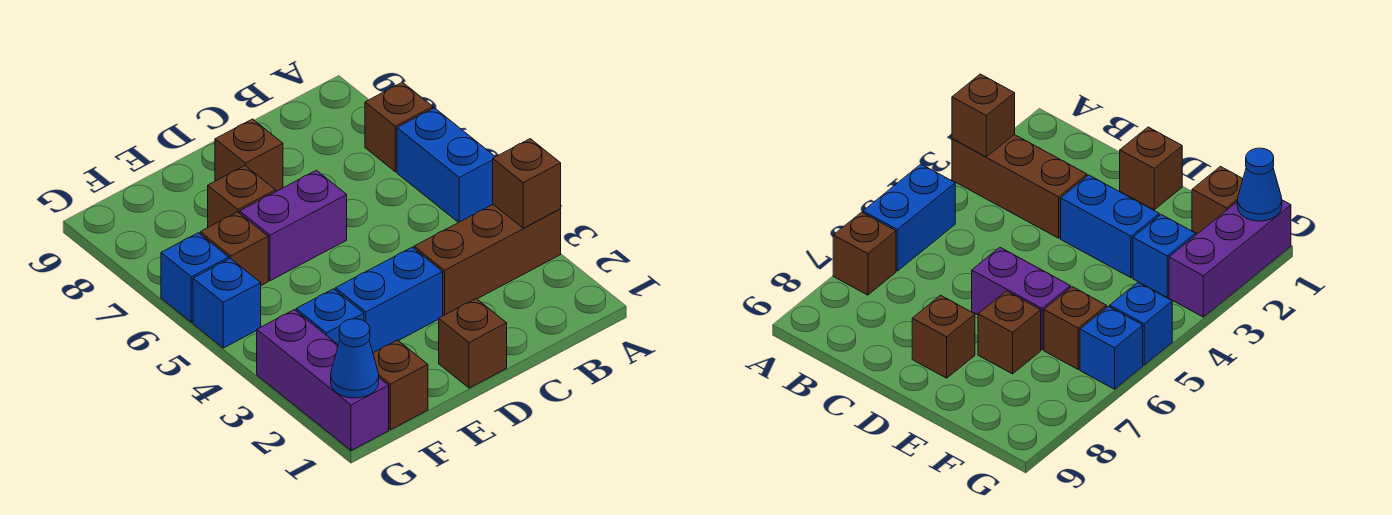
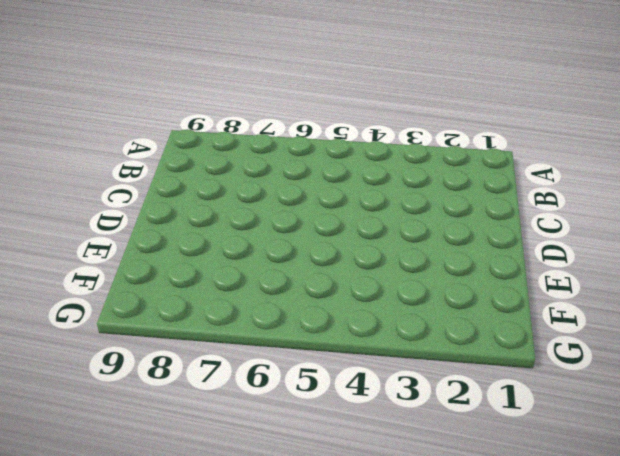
none -> brown 1x3 brick [414,205,561,315]
none -> blue 1x2 brick [397,108,495,223]
none -> brown 1x1 brick [365,82,433,172]

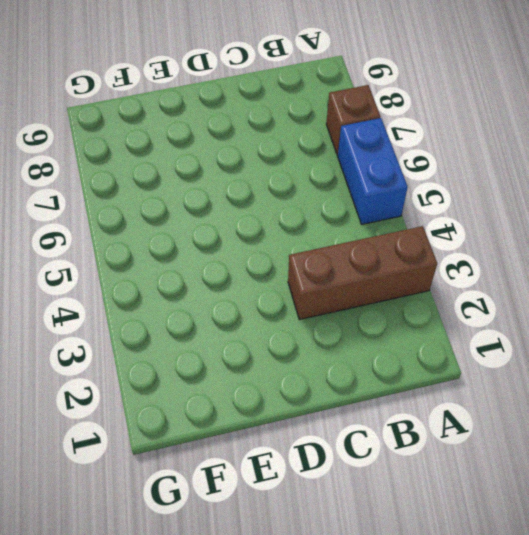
none -> brown 1x1 brick [439,299,507,388]
none -> blue 1x2 brick [335,247,443,353]
none -> purple 1x2 brick [240,170,347,281]

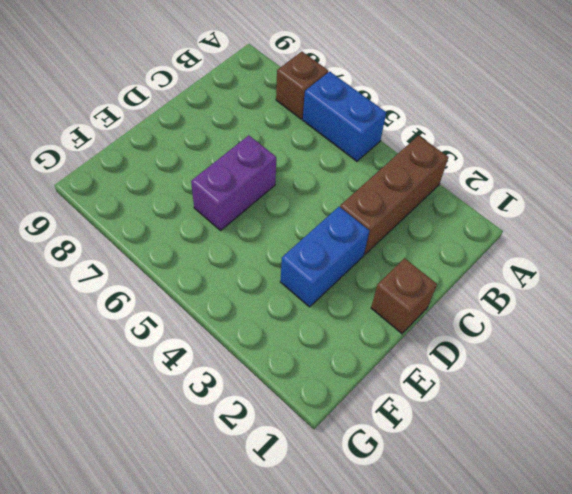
none -> brown 1x1 brick [215,119,283,191]
none -> brown 1x1 brick [208,166,276,227]
none -> brown 1x1 brick [373,340,428,430]

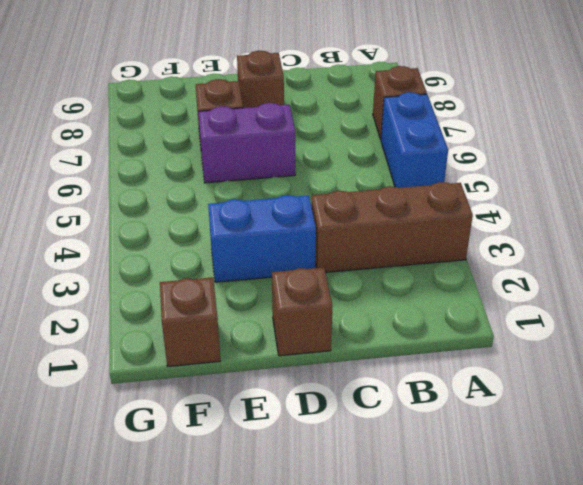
none -> blue 1x1 brick [296,289,364,345]
none -> brown 1x1 brick [200,212,268,285]
none -> purple 1x3 brick [257,310,389,451]

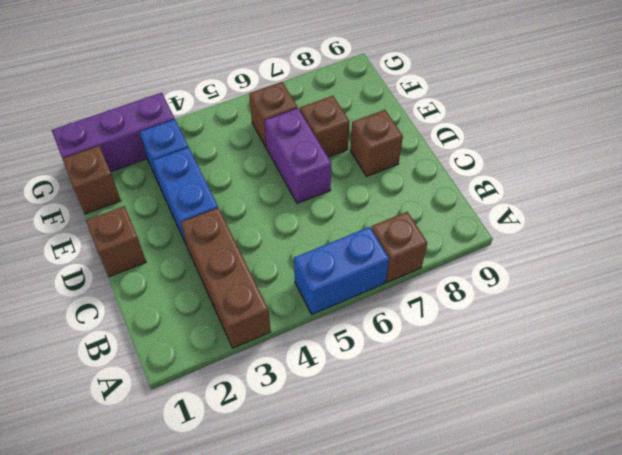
none -> blue 1x1 brick [193,258,261,348]
none -> blue 1x1 brick [161,233,229,322]
none -> brown 1x1 brick [493,139,561,228]

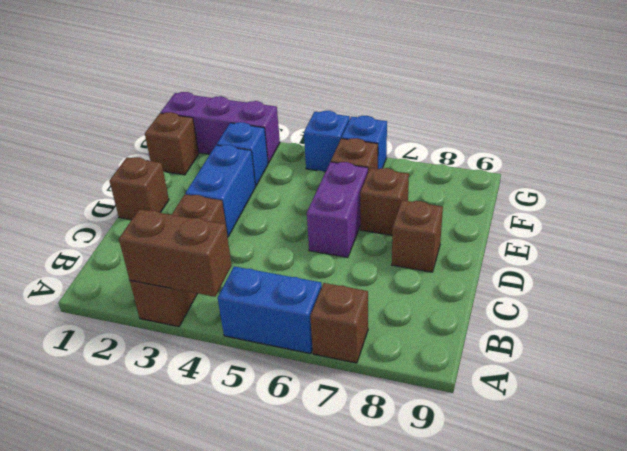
brown 1x2 brick [119,209,232,297] -> brown 1x1 brick [493,139,561,228]
none -> blue 1x1 cone [331,319,379,398]

